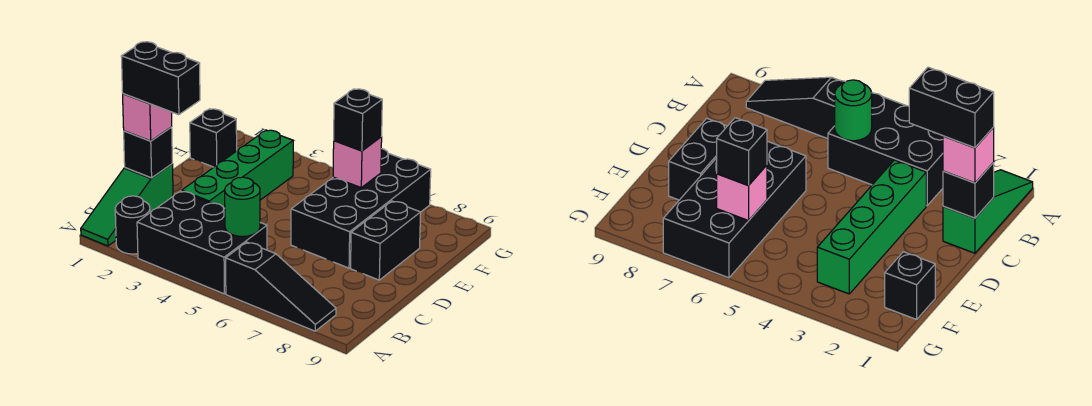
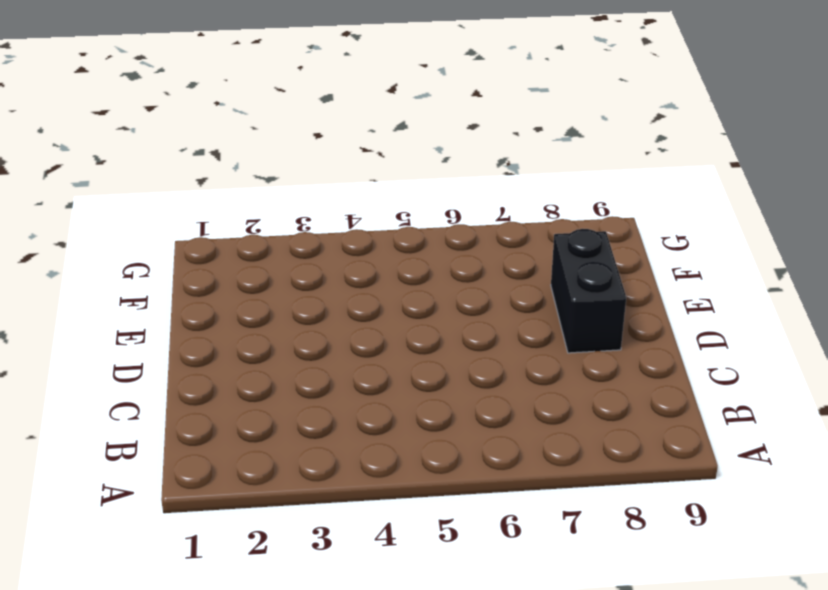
none -> green 1x3 slope [81,164,173,246]
none -> black 1x1 round brick [115,196,150,254]
none -> black 2x3 brick [137,191,267,294]

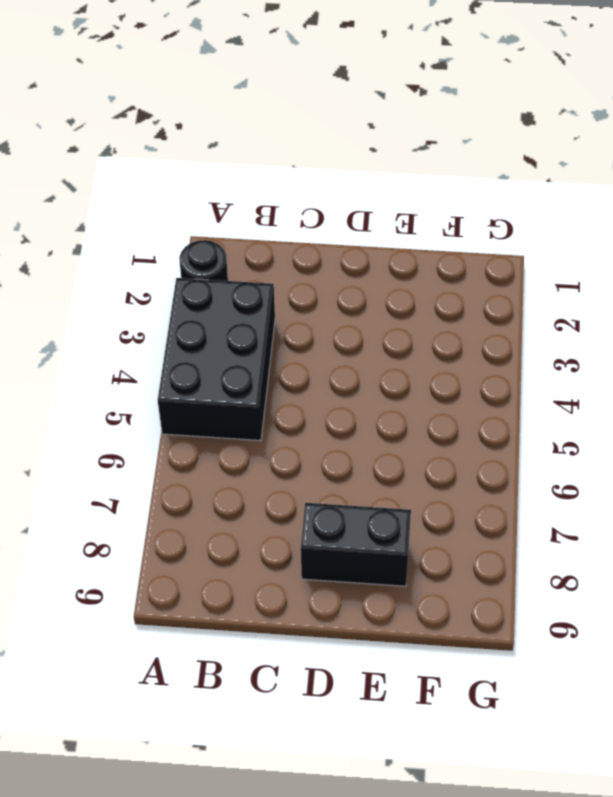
none -> green 1x3 slope [81,164,173,246]
none -> black 1x3 slope [226,242,336,331]
none -> green 1x4 brick [182,130,293,208]

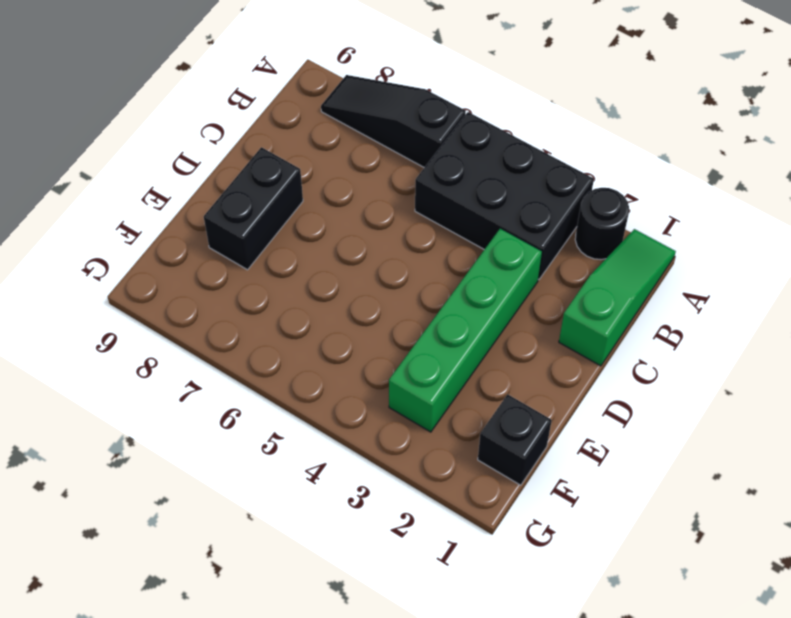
none -> black 2x4 brick [291,149,431,268]
none -> green 1x1 round brick [225,177,260,237]
none -> black 1x1 brick [124,127,172,178]

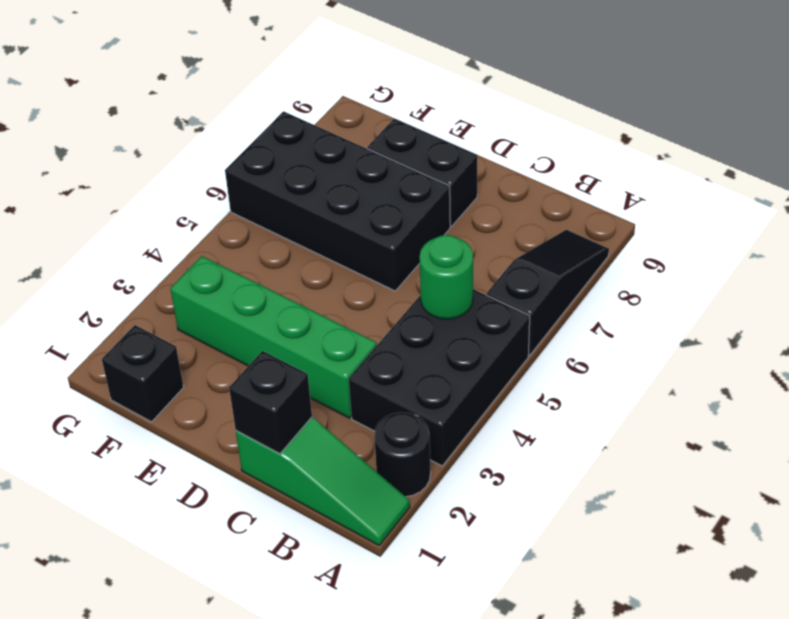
none -> pink 1x1 brick [333,137,382,188]
none -> pink 1x1 brick [123,94,172,141]
none -> black 1x1 brick [334,89,382,151]

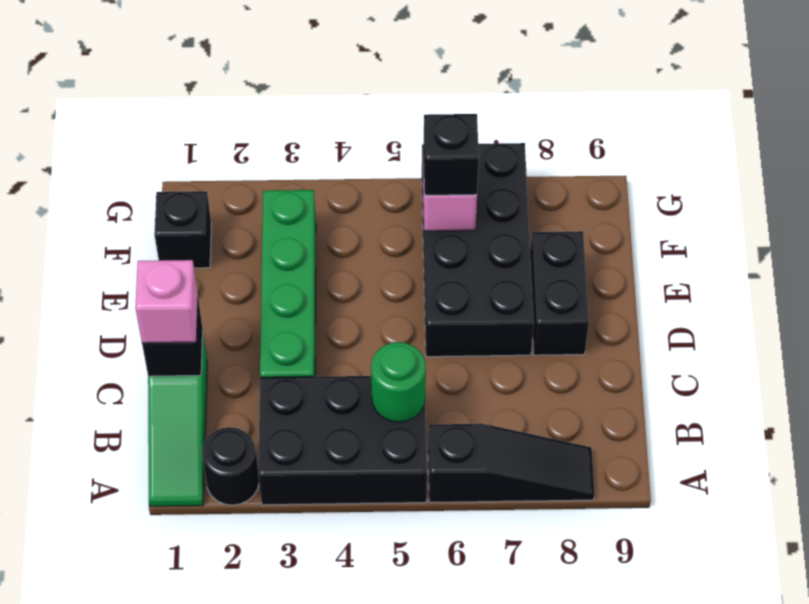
none -> black 1x2 brick [121,42,200,115]

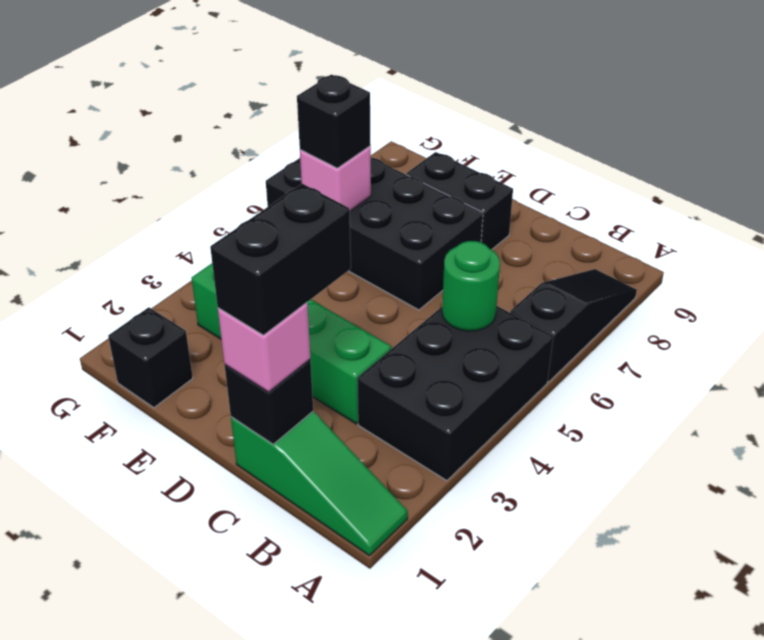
none -> black 1x1 round brick [115,196,150,254]

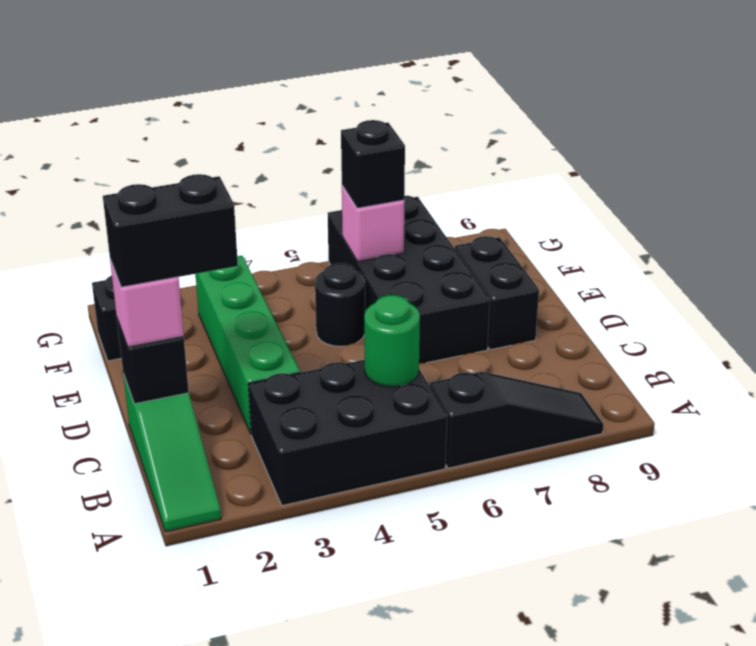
black 1x1 round brick [315,263,365,347] -> black 1x1 round brick moved to [115,196,150,254]

